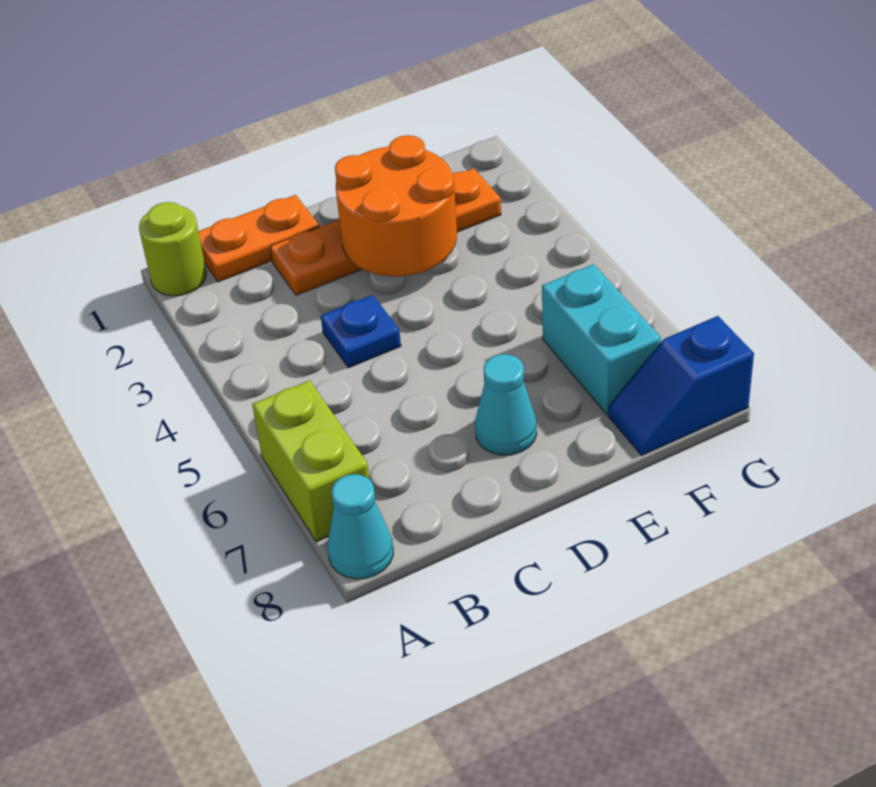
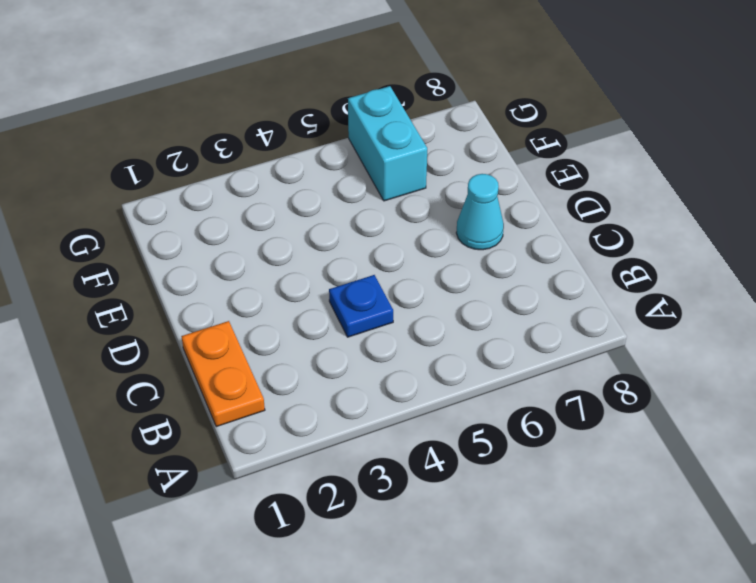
cyan 1x2 brick [348,86,427,201] -> cyan 1x2 brick turned to [542,264,661,414]
none -> lime 1x1 round brick [139,202,206,296]
none -> lime 1x2 brick [252,380,369,542]

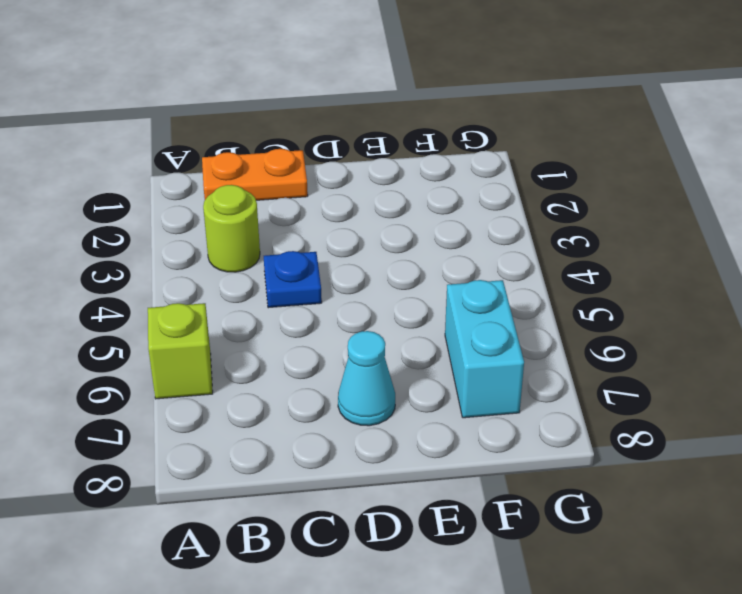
lime 1x1 brick [148,303,213,399] -> lime 1x2 brick [252,380,369,542]
lime 1x1 round brick [203,185,260,272] -> lime 1x1 round brick moved to [139,202,206,296]
none -> cyan 1x1 cone [327,474,393,579]
none -> orange 1x4 plate [270,168,501,295]

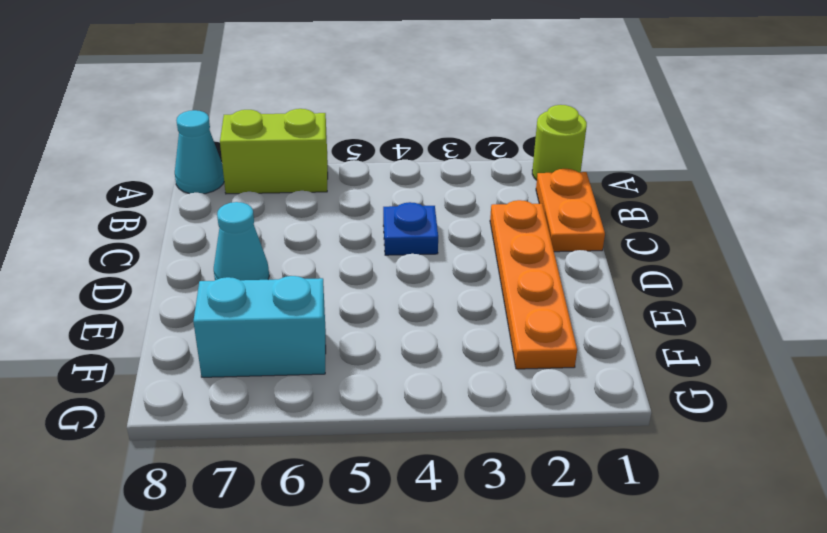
none -> blue 1x2 slope [608,316,754,455]
none -> orange 2x2 round brick [335,135,457,276]

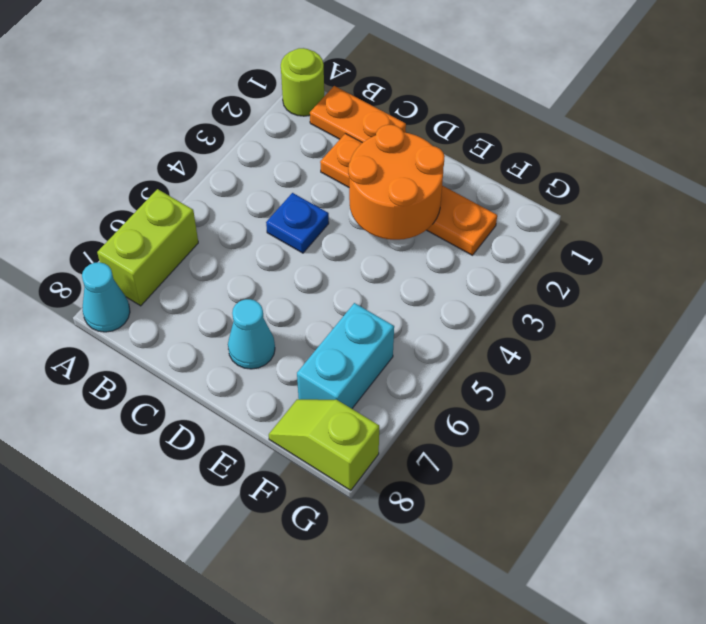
lime 1x2 slope [269,399,379,490] -> blue 1x2 slope [608,316,754,455]

